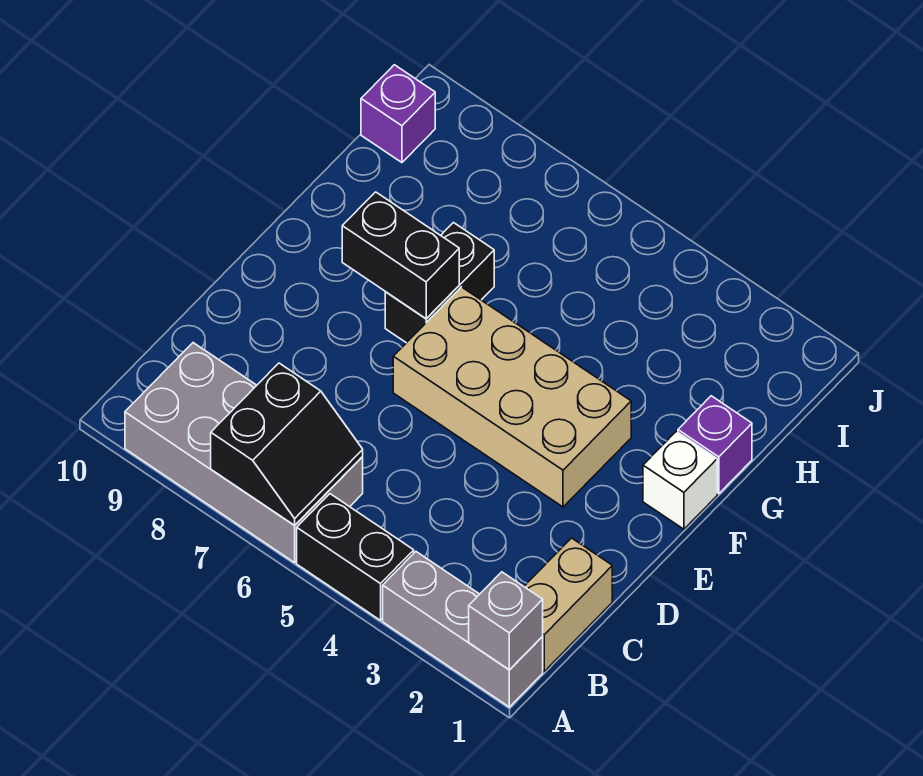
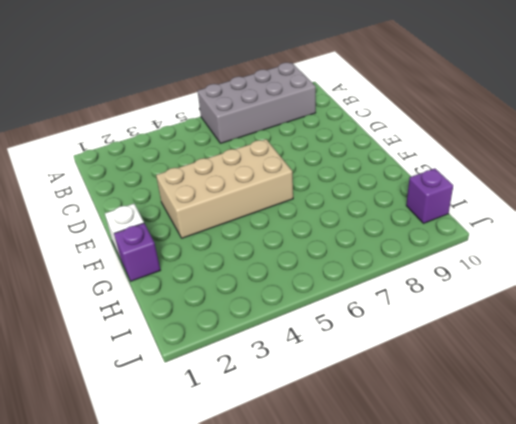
none -> grey 1x3 brick [383,552,543,707]
none -> black 1x2 brick [297,494,414,620]
none -> tan 1x2 brick [524,538,612,671]

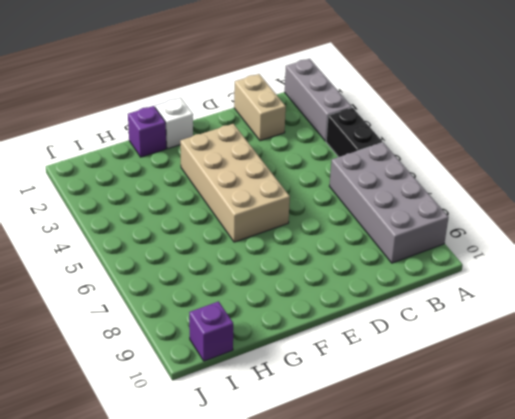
tan 1x2 brick [234,74,286,141] -> tan 1x2 brick turned to [524,538,612,671]
none -> black 1x2 brick [385,223,494,343]
none -> grey 1x1 brick [469,572,543,670]
none -> black 2x2 slope [211,363,363,525]

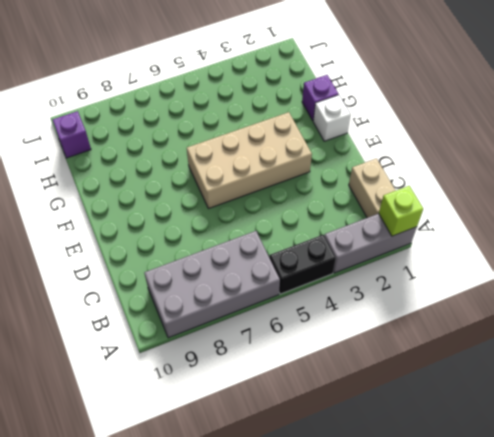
lime 1x1 brick [379,186,423,236] -> grey 1x1 brick [469,572,543,670]
none -> black 1x2 brick [385,223,494,343]
none -> black 2x2 slope [211,363,363,525]
none -> black 1x2 brick [342,192,459,319]

